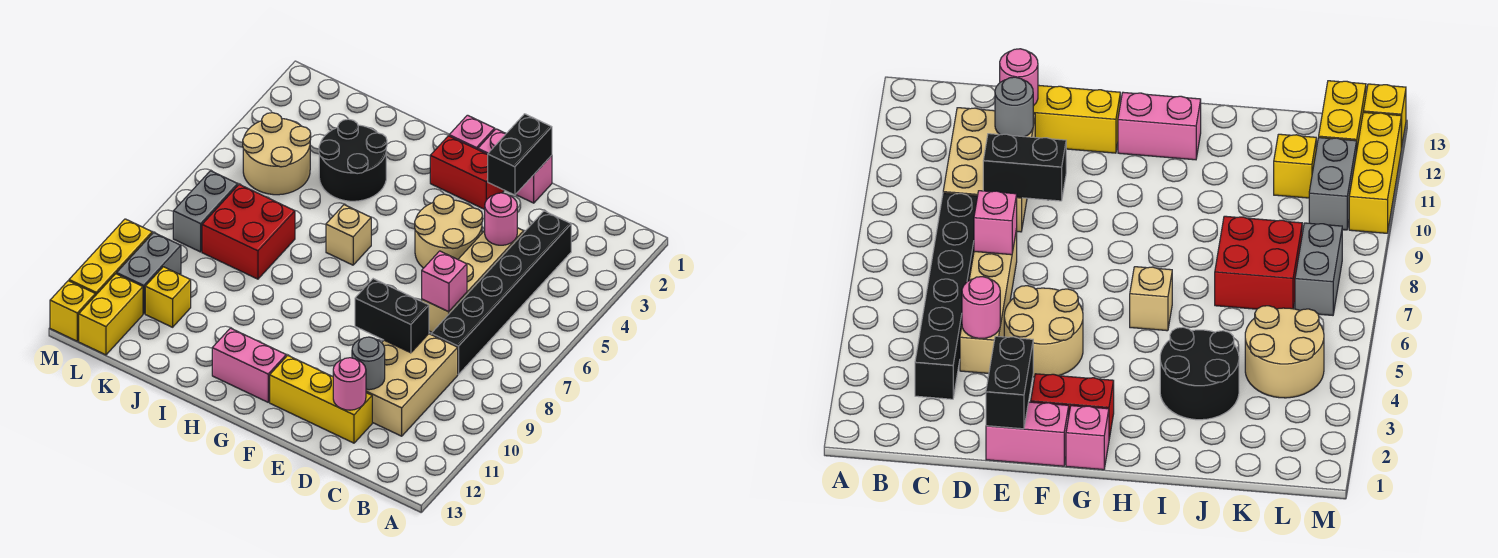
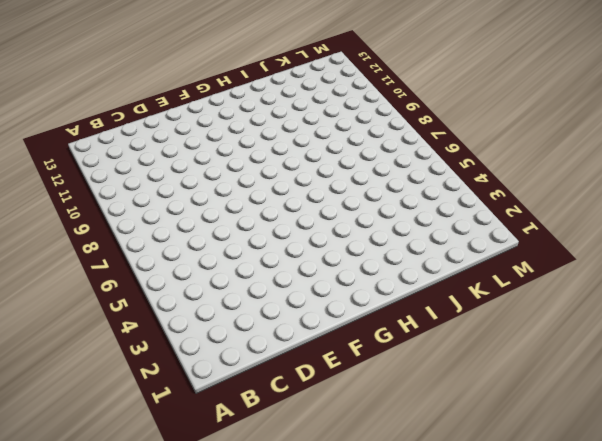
none -> black 1x6 brick [431,211,571,374]
none -> tan 2x3 brick [366,334,458,436]
none -> tan 1x4 brick [422,228,524,332]

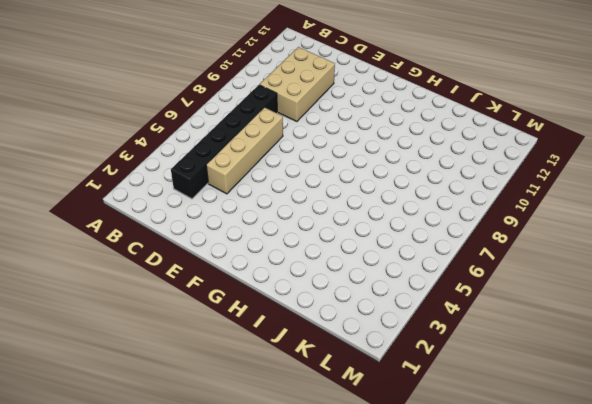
none -> yellow 1x3 brick [270,355,372,443]
none -> pink 1x2 brick [478,129,552,203]
none -> tan 2x2 round brick [415,194,483,268]

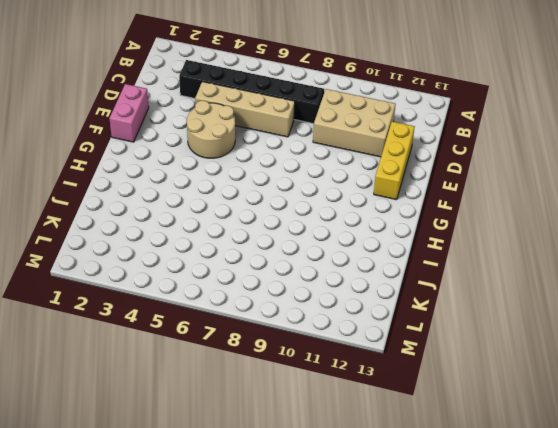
none -> red 1x2 brick [430,136,504,209]
none -> pink 1x1 brick [449,115,495,150]
none -> pink 1x2 brick [212,328,286,402]

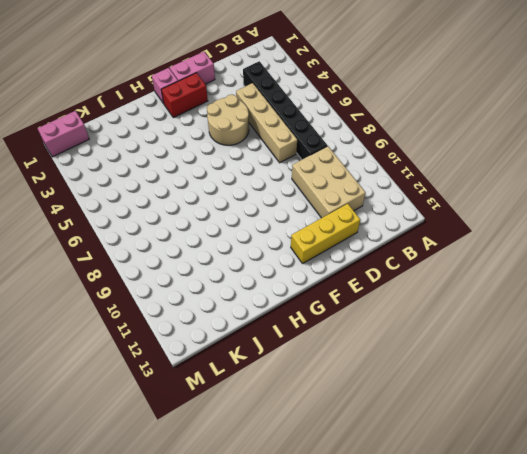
pink 1x2 brick [38,111,89,157] -> pink 1x2 brick moved to [212,328,286,402]
none -> tan 1x1 brick [326,205,371,265]
none -> black 2x2 round brick [319,119,387,201]
none -> red 2x2 brick [202,184,295,279]

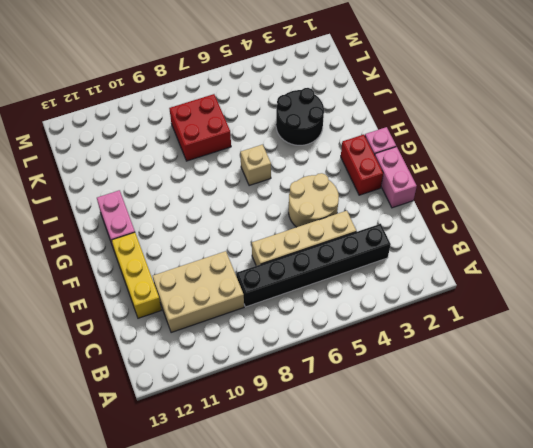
none -> tan 2x2 round brick [243,113,311,195]
none -> yellow 1x1 brick [145,267,191,327]
none -> grey 1x2 brick [173,171,238,252]

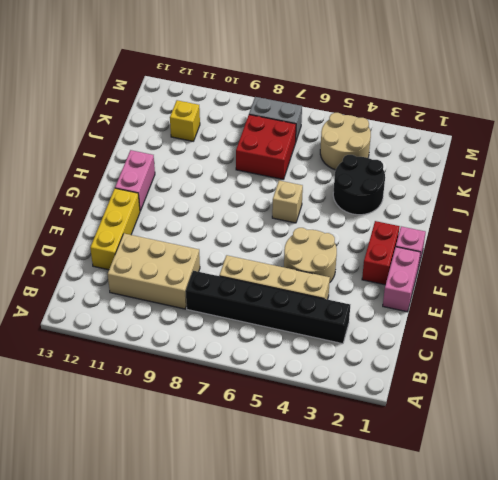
none -> grey 1x2 brick [117,233,181,314]
none -> yellow 1x2 brick [79,274,143,355]
none -> yellow 1x3 brick [69,219,152,296]

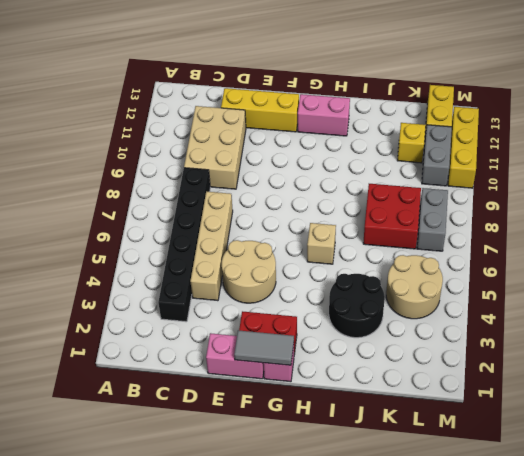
grey 1x2 tile [234,330,294,365] -> none
none -> yellow 1x1 brick [50,281,95,341]
none -> pink 1x1 round brick [485,193,517,245]
none -> pink 1x1 brick [422,251,467,312]

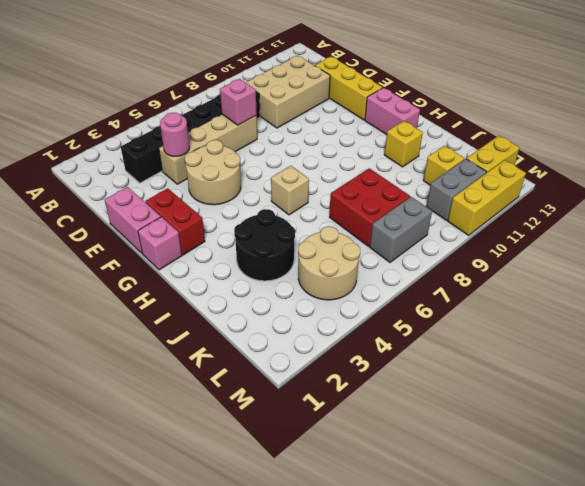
yellow 1x1 brick [384,121,423,167] -> yellow 1x1 brick moved to [50,281,95,341]
none -> black 1x2 brick [355,279,429,353]
none -> grey 1x1 round brick [352,337,385,390]
none -> pink 1x1 round brick [333,358,366,410]

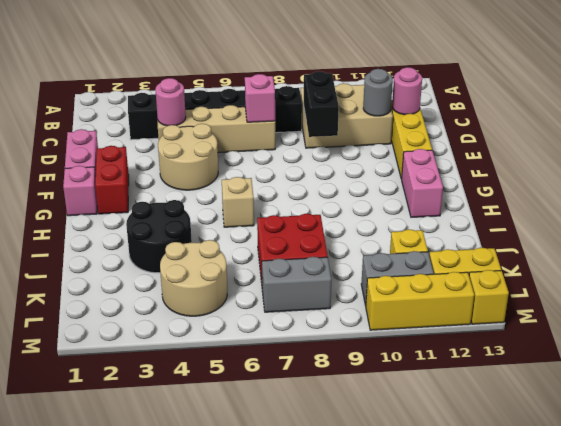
none -> black 1x2 brick [487,114,552,195]

